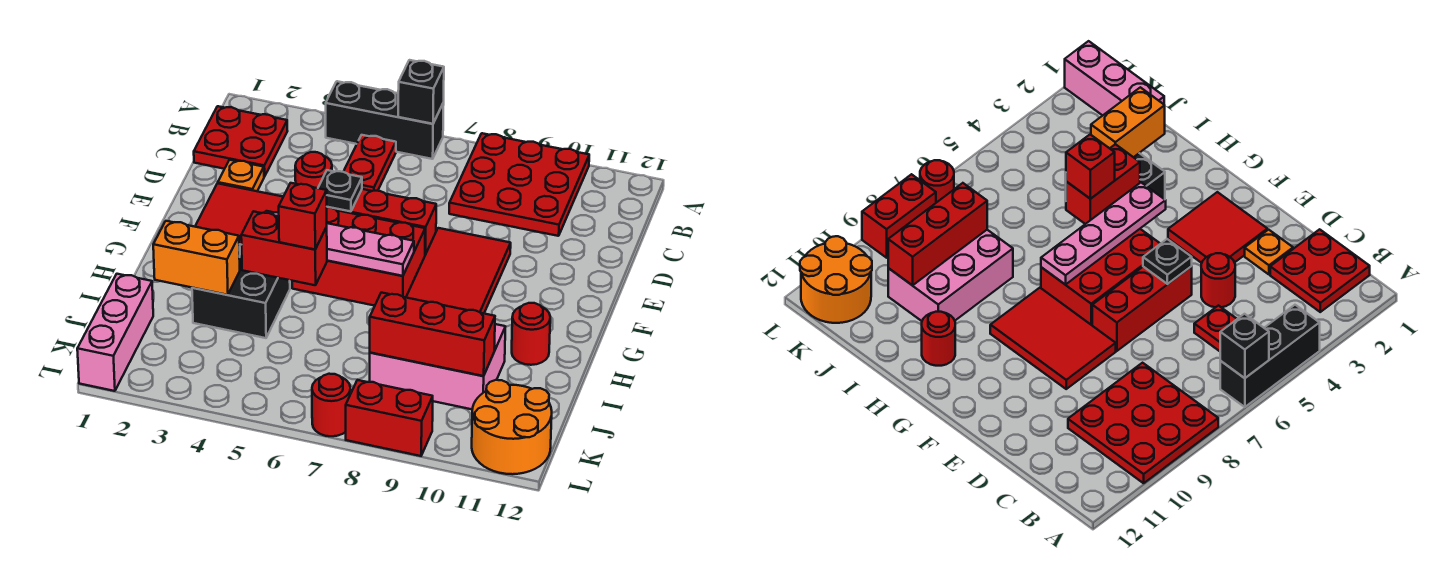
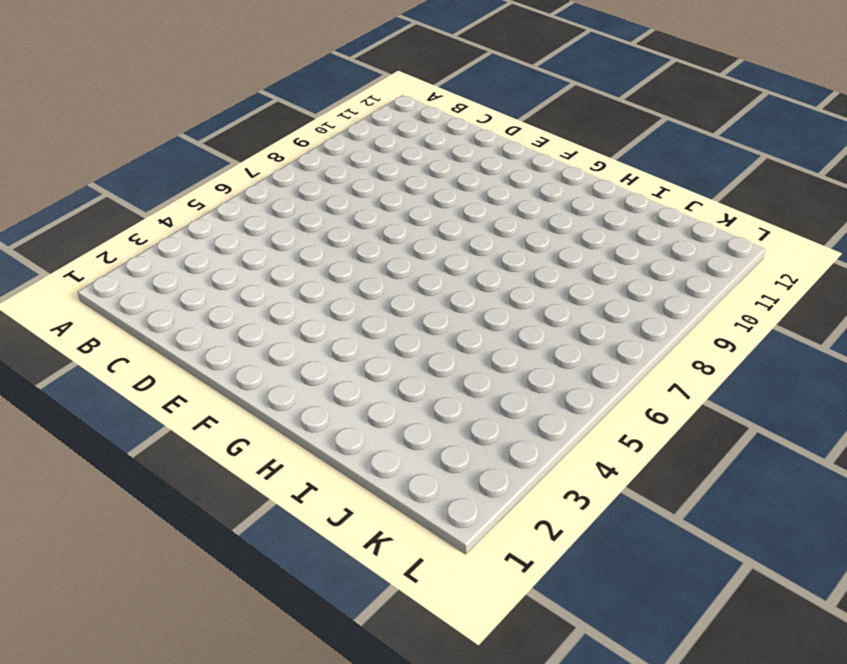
none -> black 1x3 brick [326,81,444,159]
none -> red 3x3 plate [449,133,589,236]
none -> red 2x2 plate [194,106,287,177]

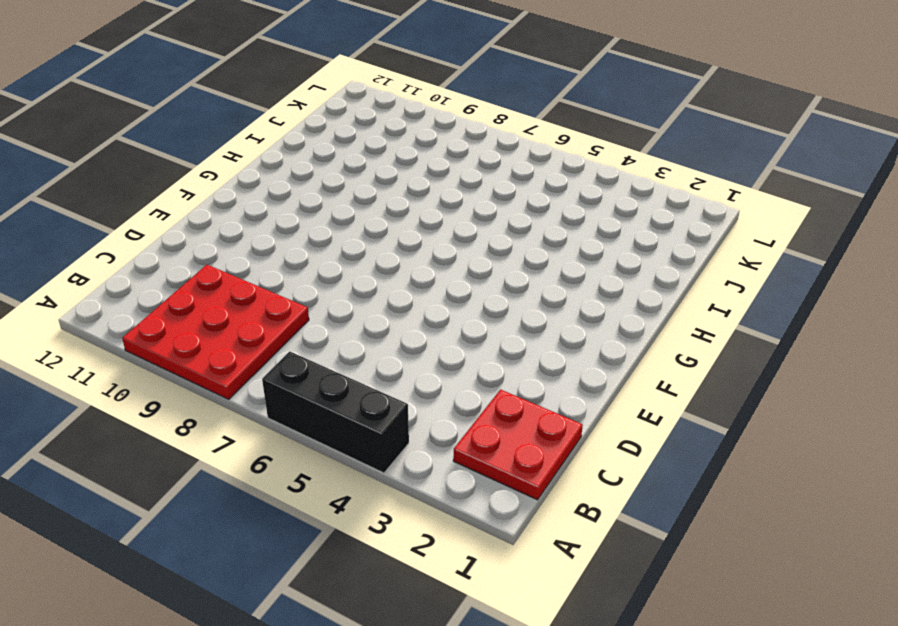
none -> red 1x2 plate [344,135,396,191]
none -> orange 1x1 plate [218,160,264,191]
none -> red 1x1 round brick [295,152,332,188]

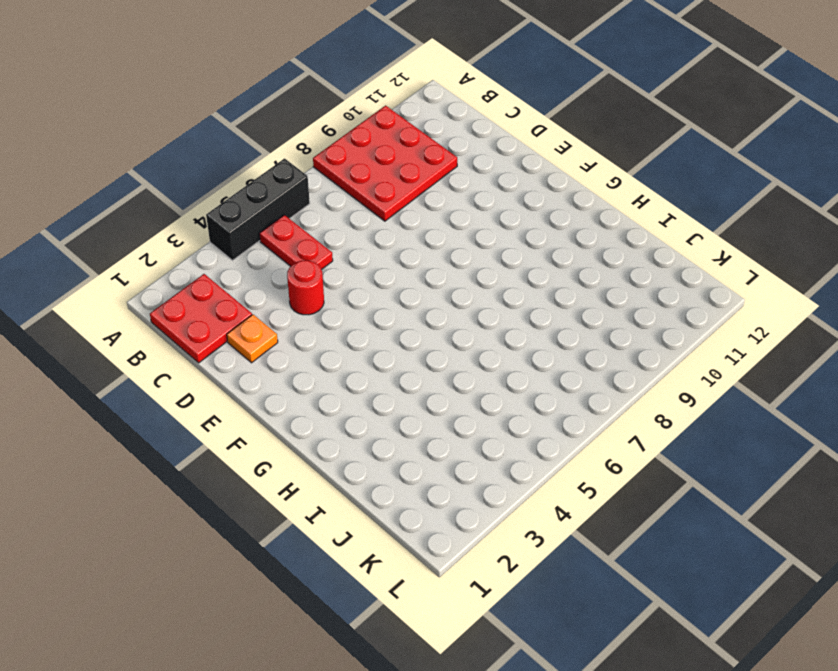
none -> red 2x2 tile [195,183,283,245]
none -> red 1x3 brick [333,189,436,255]
none -> red 2x3 tile [406,228,511,313]

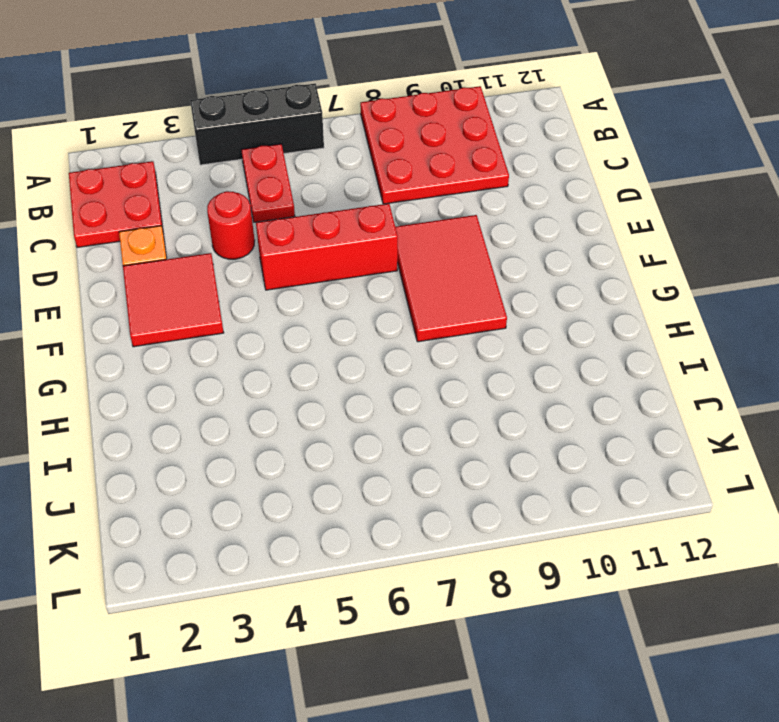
none -> red 2x3 brick [292,207,425,306]
none -> black 2x2 brick [192,244,290,338]
none -> red 1x1 round brick [512,303,550,365]

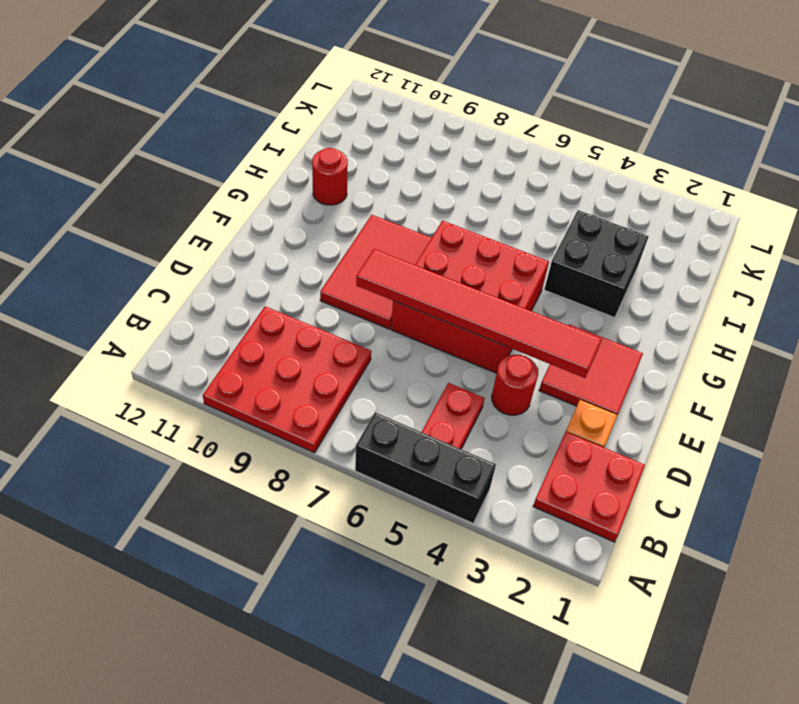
red 1x6 tile [356,249,602,378] -> black 1x1 plate [318,170,362,211]
none -> pink 2x3 brick [370,324,505,409]
none -> pink 1x3 brick [77,274,153,391]
none -> orange 2x2 round brick [472,380,552,474]

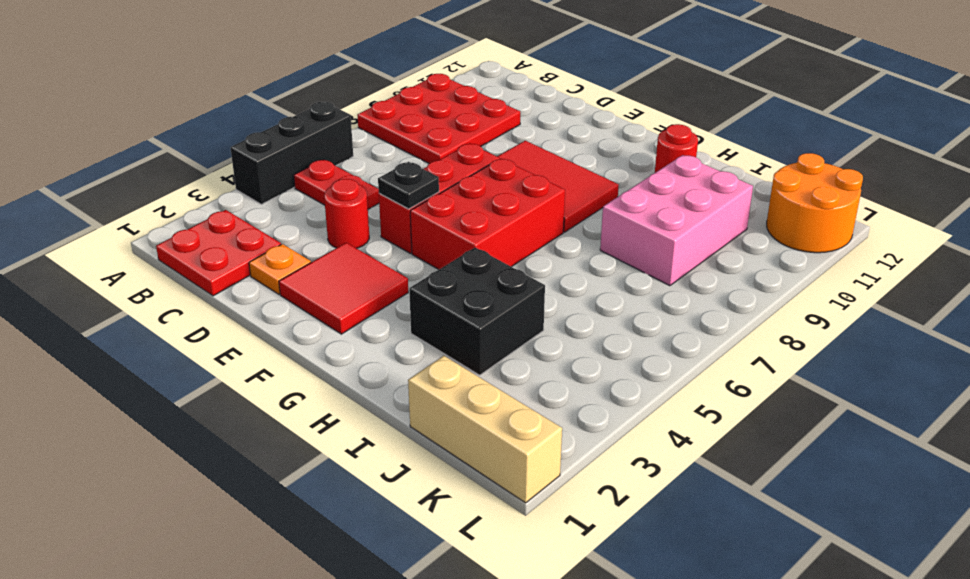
tan 1x3 brick [408,356,562,503] -> pink 1x3 brick [77,274,153,391]
none -> red 1x1 round brick [312,374,350,436]
none -> red 1x2 brick [346,380,433,456]
none -> black 1x1 brick [398,60,444,124]

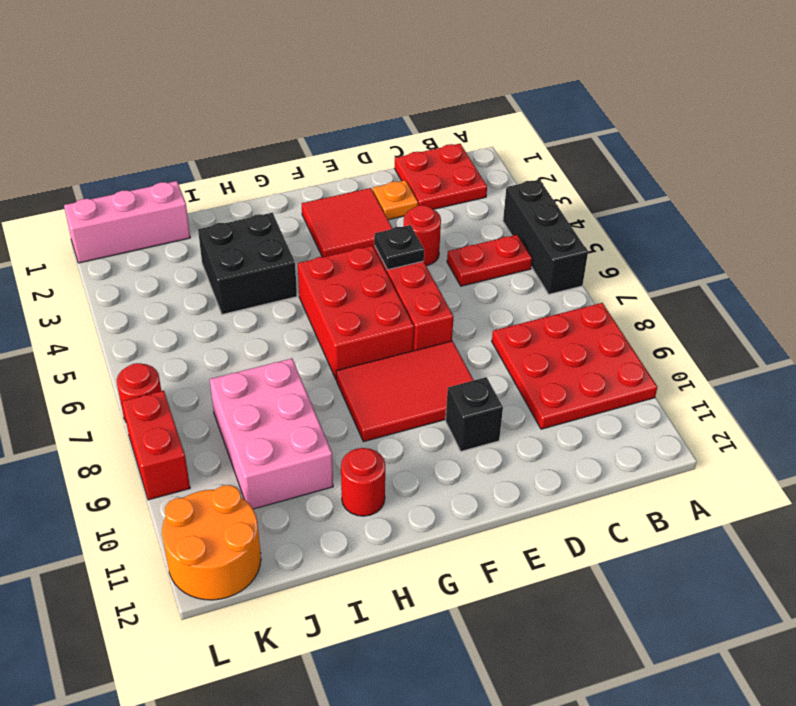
black 1x1 brick [446,377,503,451] -> black 1x1 brick moved to [398,60,444,124]
none -> pink 1x4 plate [265,211,414,276]
none -> red 1x2 brick [241,211,327,285]
none -> orange 1x2 brick [153,221,240,295]

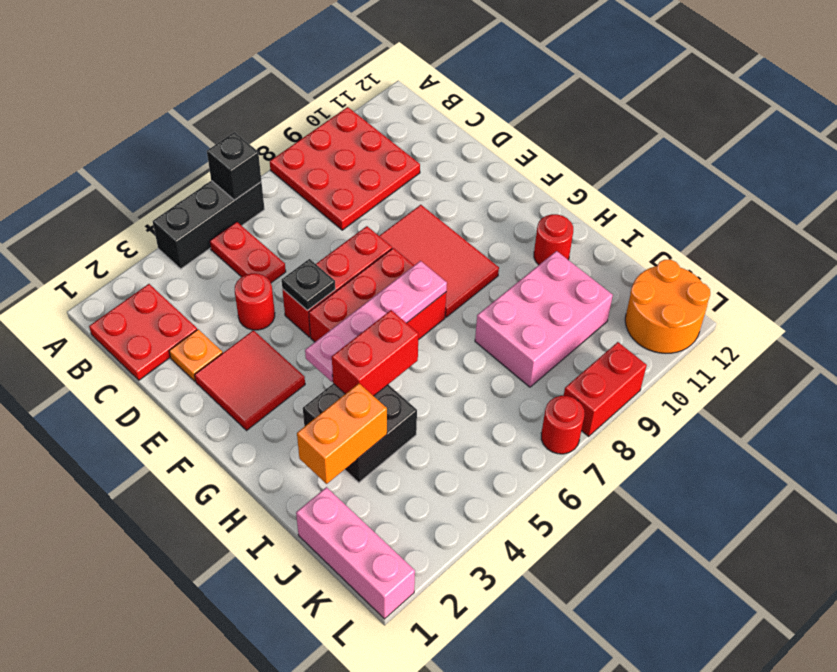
none -> red 1x3 brick [370,293,495,376]
none -> red 1x1 brick [279,183,327,249]

